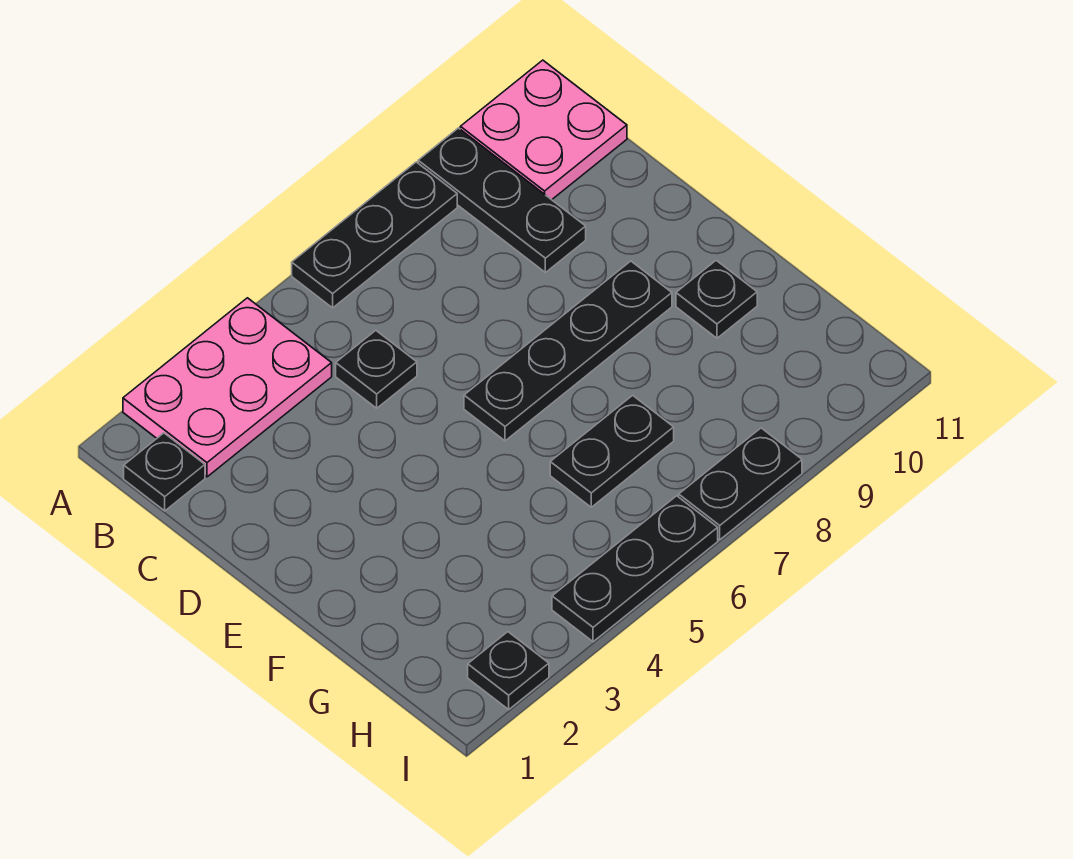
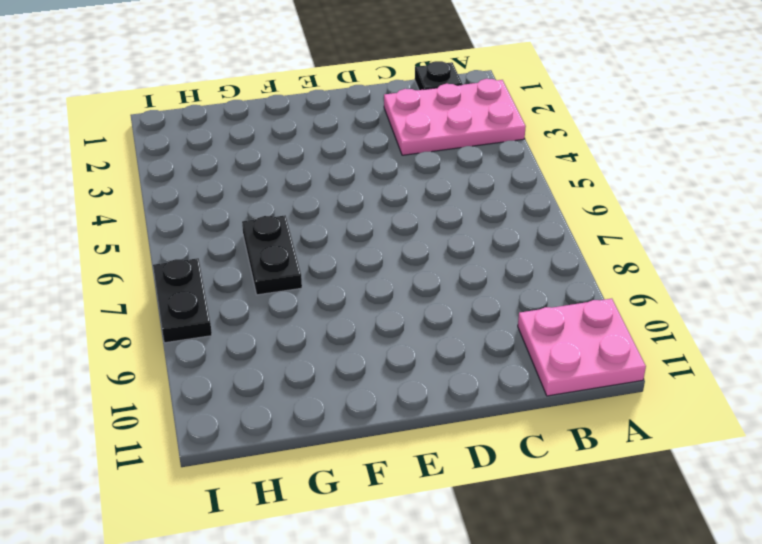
pink 2x3 plate [384,79,526,155] -> pink 2x3 plate turned to [123,298,332,477]
none -> black 1x3 plate [292,162,457,308]
none -> black 1x3 plate [418,128,586,273]
none -> black 1x1 plate [336,330,417,408]

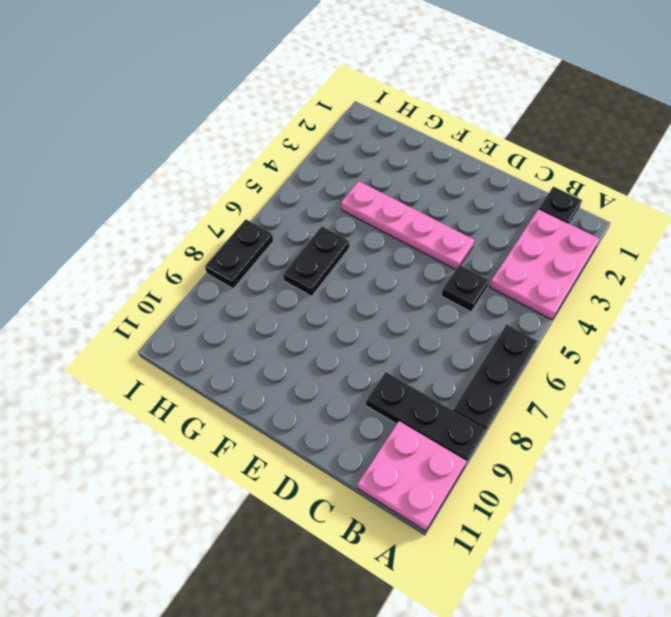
pink 1x4 plate [341,181,474,270] -> none
none -> black 1x4 plate [464,261,672,441]
none -> black 1x1 plate [676,260,757,338]
none -> black 1x1 plate [468,632,549,709]

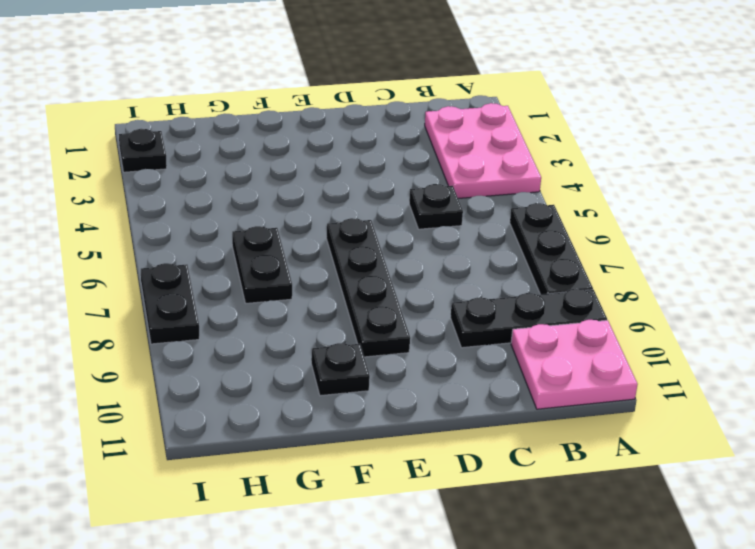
none -> black 1x1 plate [124,433,205,511]
none -> black 1x3 plate [552,496,718,642]

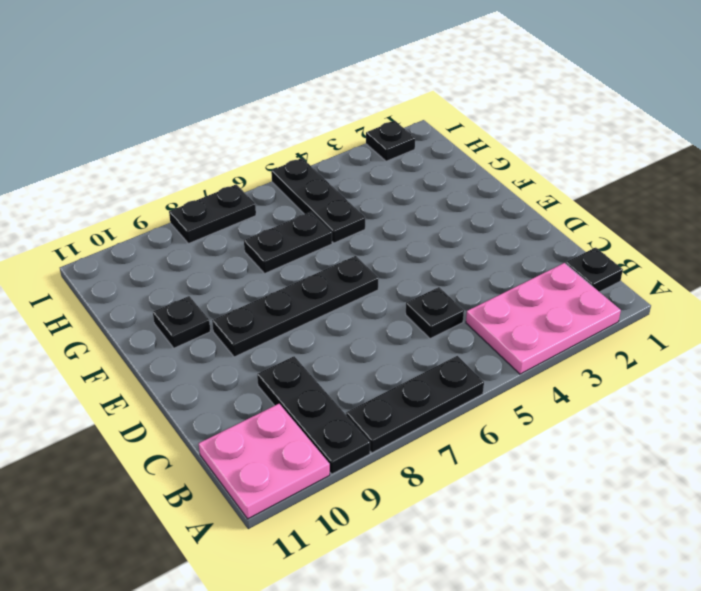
black 1x3 plate [271,158,365,243] -> black 1x3 plate turned to [552,496,718,642]

